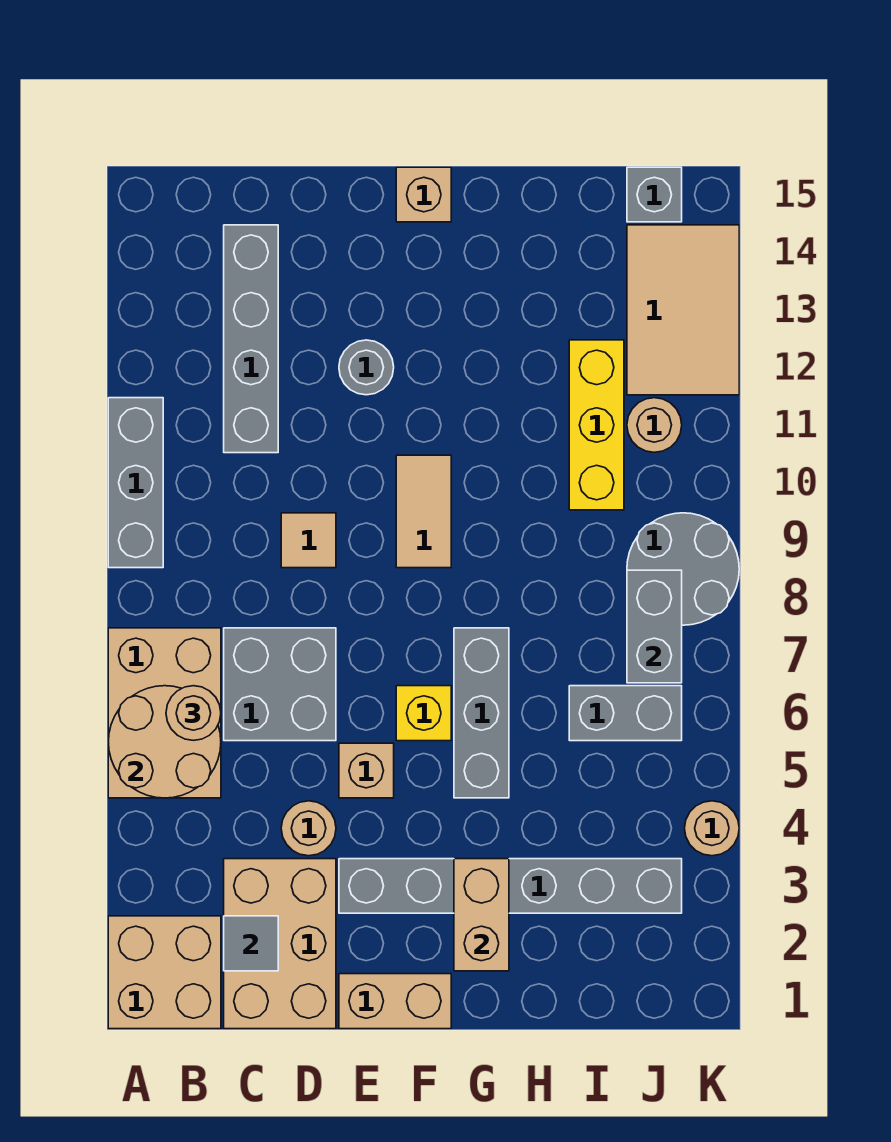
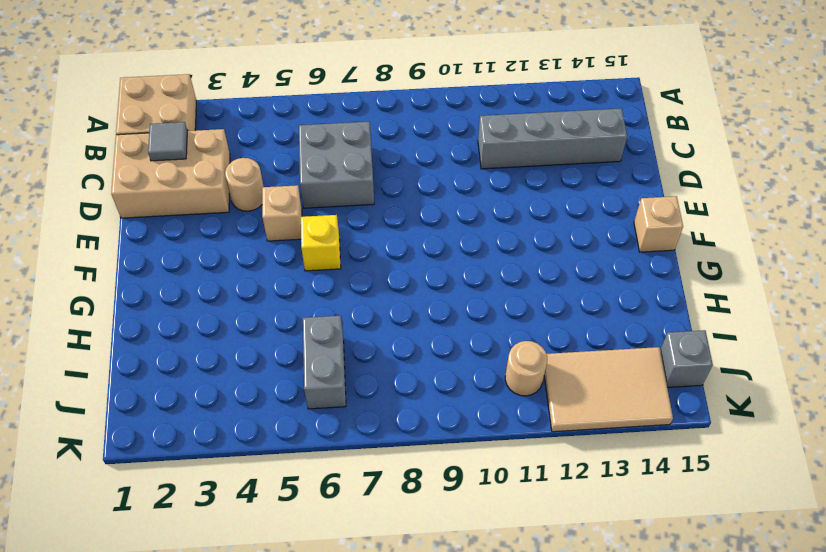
none -> tan 2x3 brick [108,628,221,798]
none -> grey 1x3 brick [108,398,163,568]
none -> tan 1x1 tile [281,513,336,568]

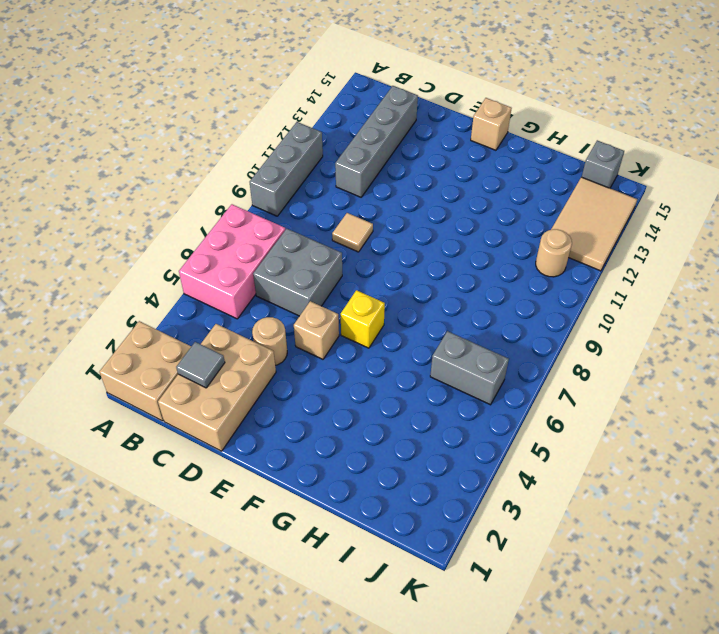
pink 2x3 brick [179,204,285,319] -> tan 2x3 brick [108,628,221,798]
none -> tan 1x2 brick [339,974,451,1029]
none -> grey 1x6 brick [339,859,682,913]
none -> grey 1x1 round brick [339,340,394,395]

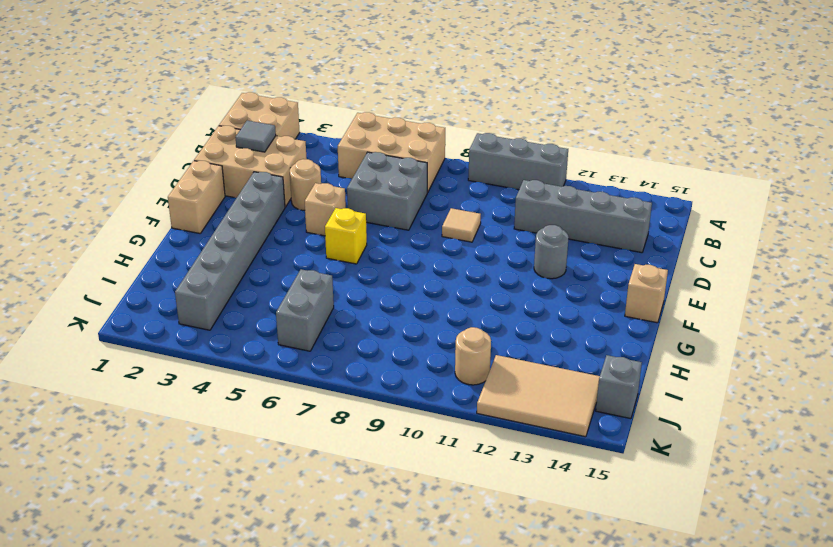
none -> tan 1x2 tile [396,455,451,568]
none -> grey 1x3 brick [454,628,509,798]
none -> yellow 1x3 brick [569,340,624,510]

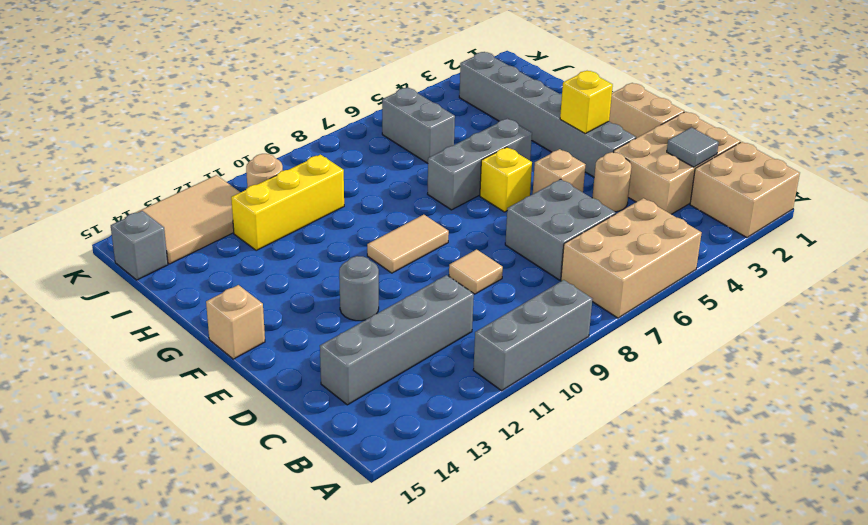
yellow 1x1 brick [560,71,613,134] -> none
none -> grey 2x2 round brick [627,513,739,625]
none -> tan 1x1 round brick [685,801,739,856]
none -> tan 2x2 round brick [108,686,221,798]

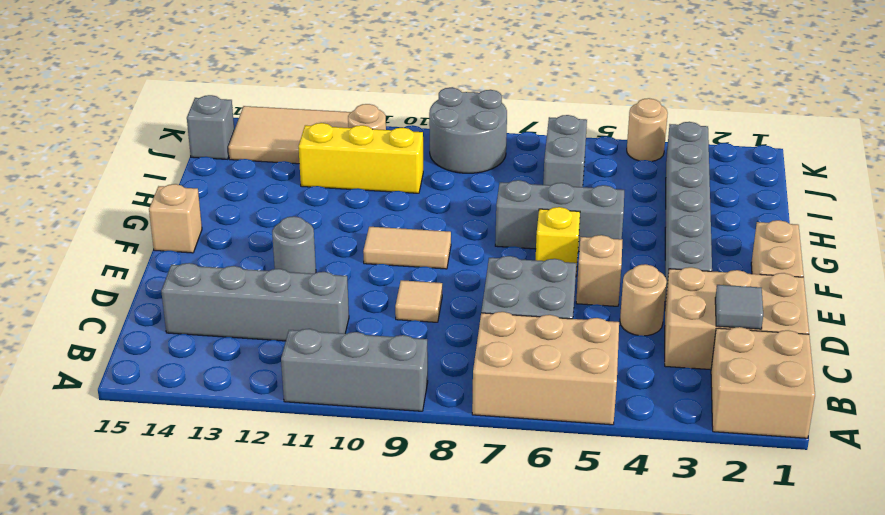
none -> tan 2x2 round brick [108,686,221,798]
none -> tan 1x2 brick [454,859,509,971]
none -> grey 1x2 brick [627,570,682,683]

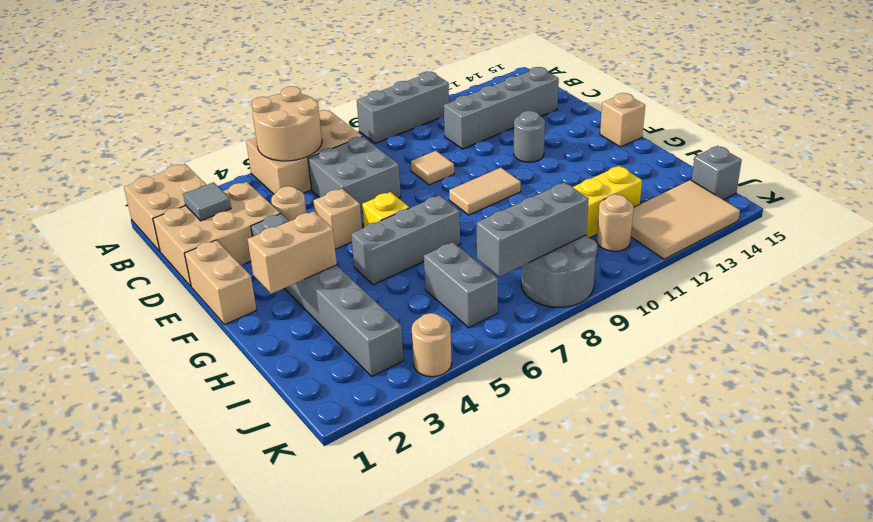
grey 1x3 brick [477,182,588,277] -> grey 1x2 brick [627,570,682,683]
none -> tan 1x1 round brick [166,686,221,740]

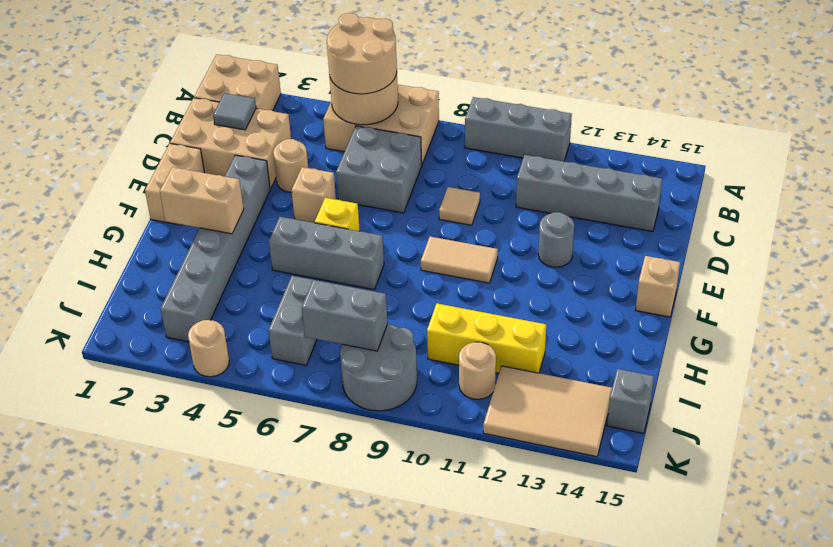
tan 2x2 round brick [327,13,397,94] -> tan 1x1 round brick [166,686,221,740]

